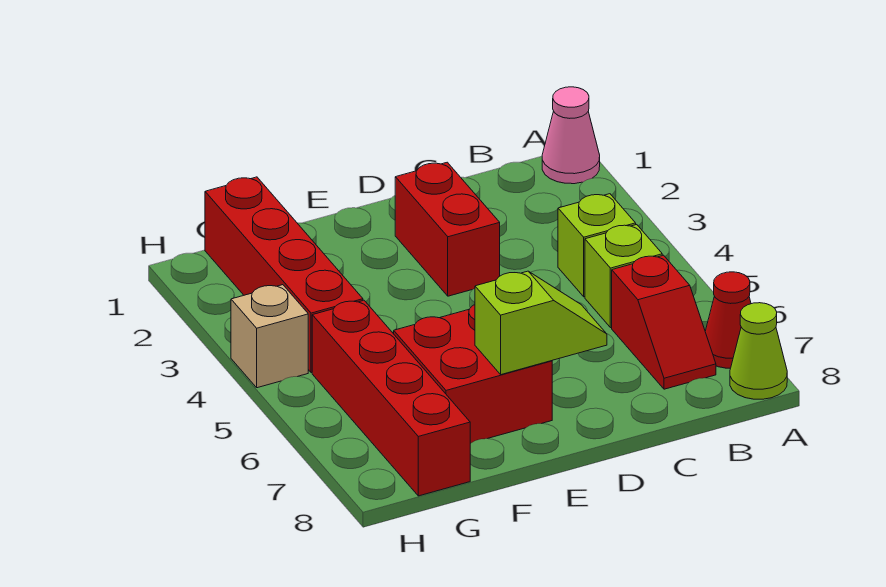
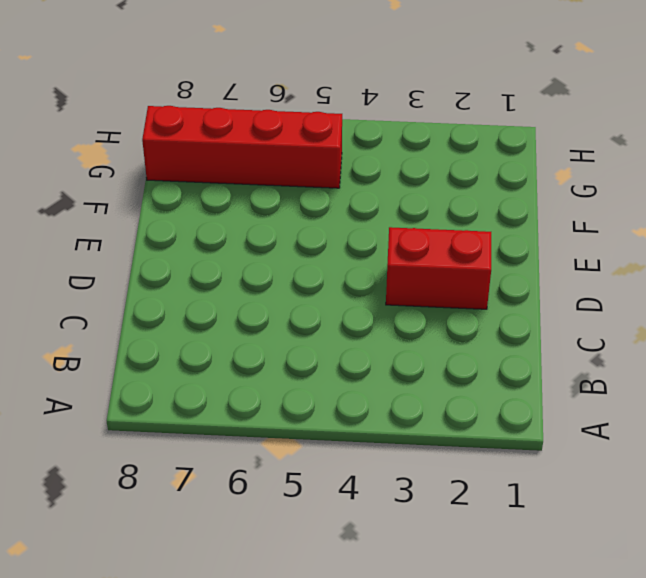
none -> pink 1x1 cone [542,87,600,184]
none -> red 1x1 cone [705,272,751,368]
none -> lime 1x1 cone [730,303,787,399]

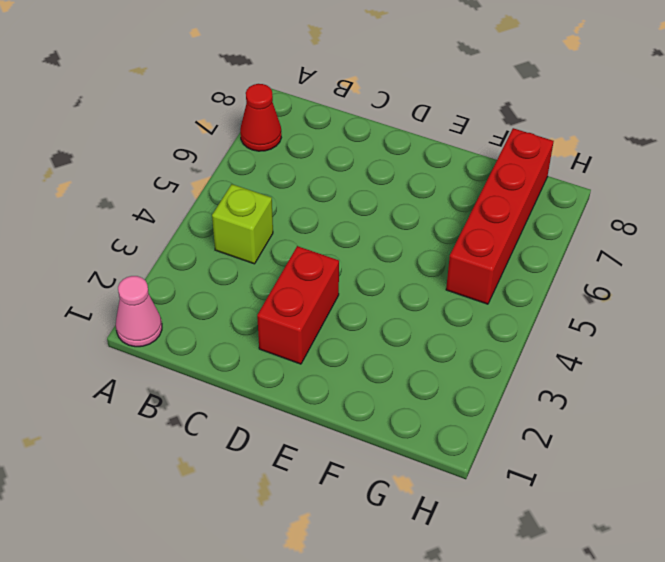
none -> lime 1x1 cone [730,303,787,399]
none -> lime 1x1 brick [585,225,662,328]
none -> red 1x2 slope [612,255,716,389]

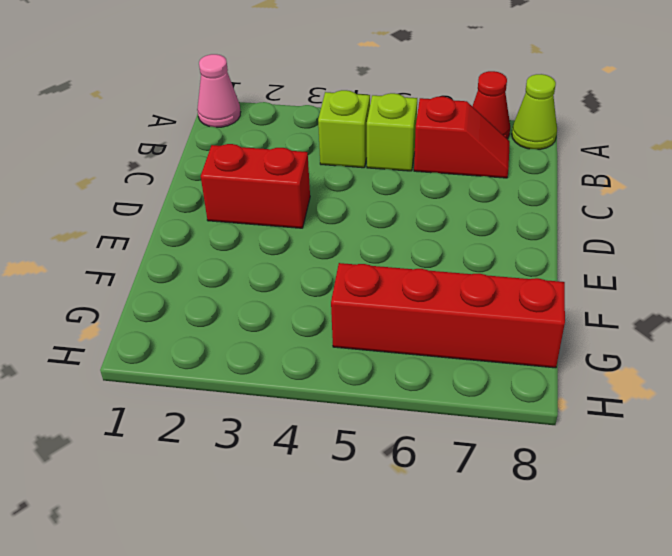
none -> red 2x2 brick [394,305,552,443]
none -> red 1x4 brick [205,177,363,373]
none -> tan 1x1 brick [231,285,308,388]

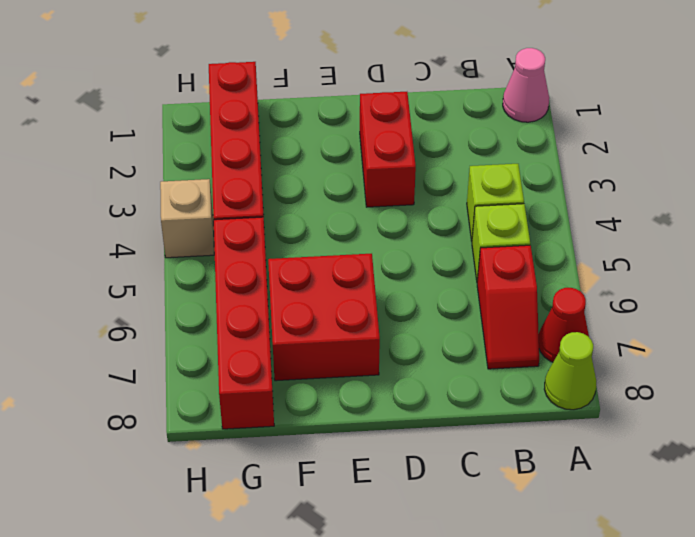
none -> lime 1x2 slope [475,271,607,375]

